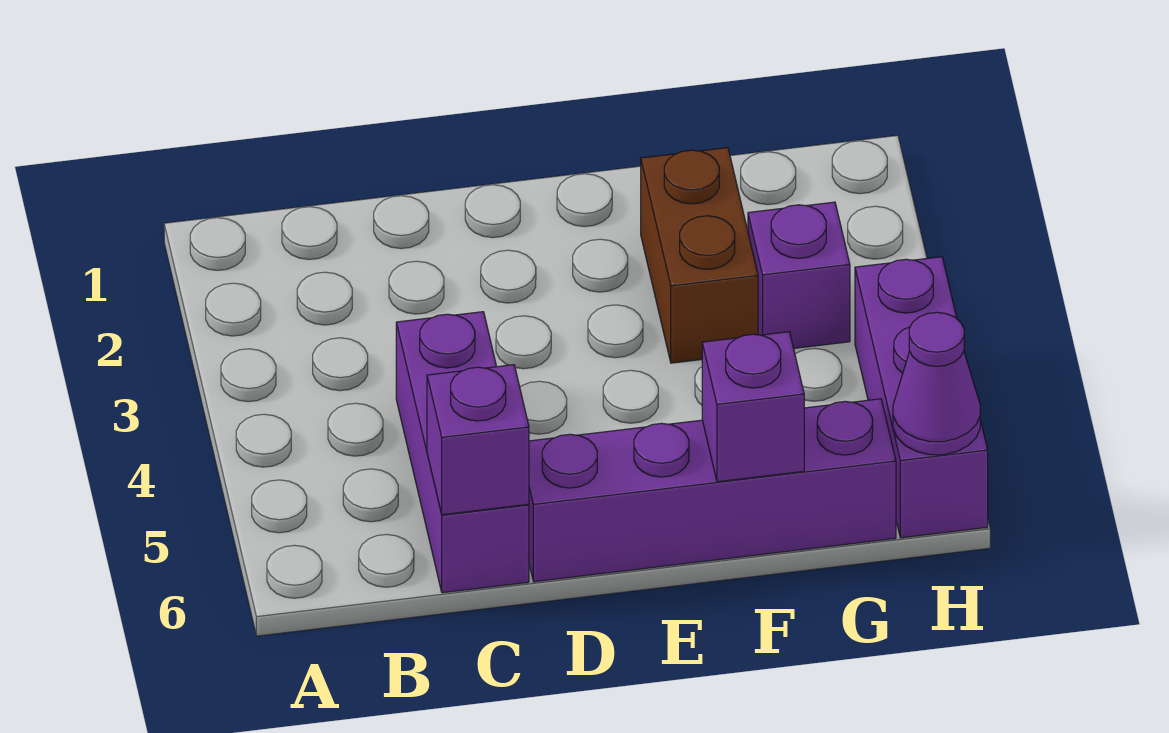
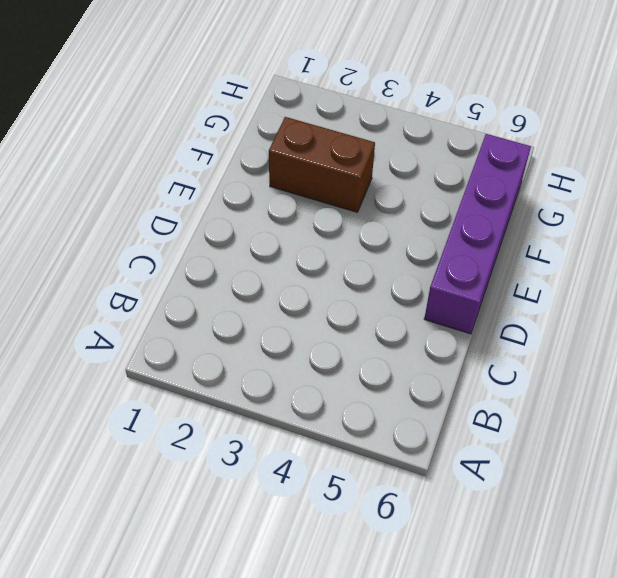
none -> purple 1x3 brick [396,312,529,593]
none -> purple 1x1 brick [748,202,850,348]

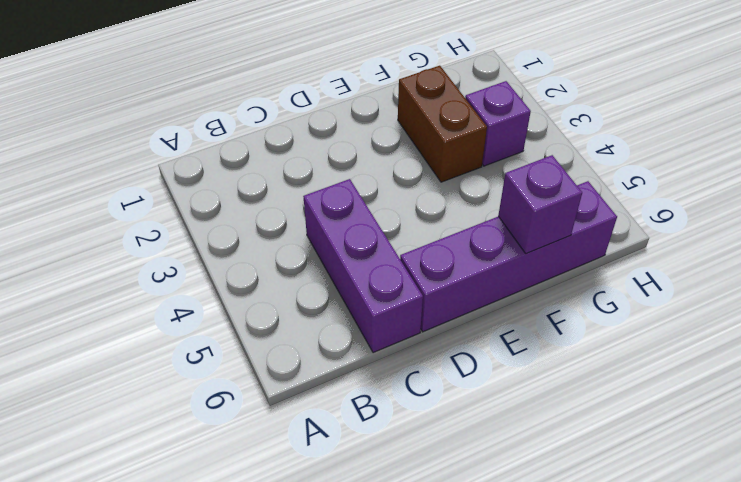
none -> purple 1x3 brick [855,257,988,538]
none -> purple 1x1 brick [427,365,529,515]

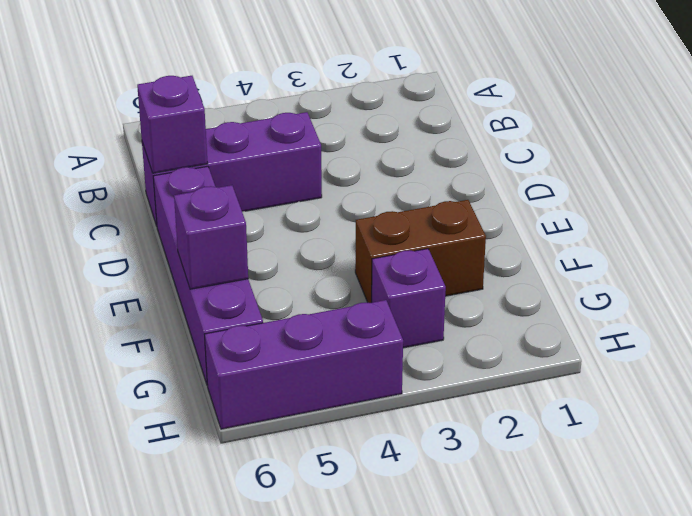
none -> purple 1x1 cone [893,312,980,455]

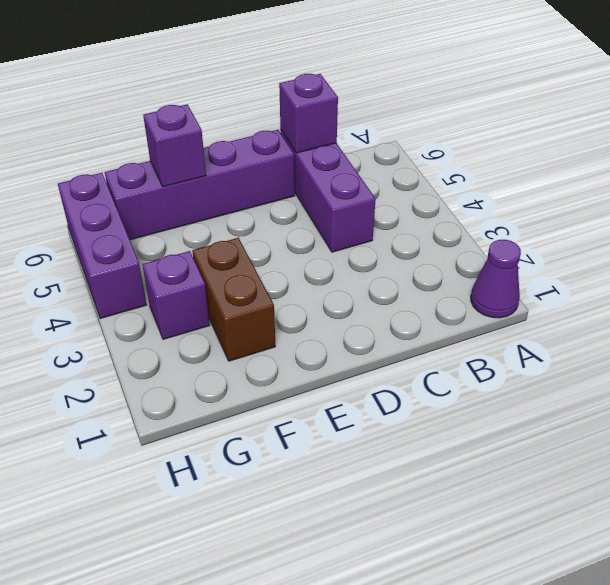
purple 1x1 cone [471,240,521,318] -> purple 1x1 cone moved to [893,312,980,455]

